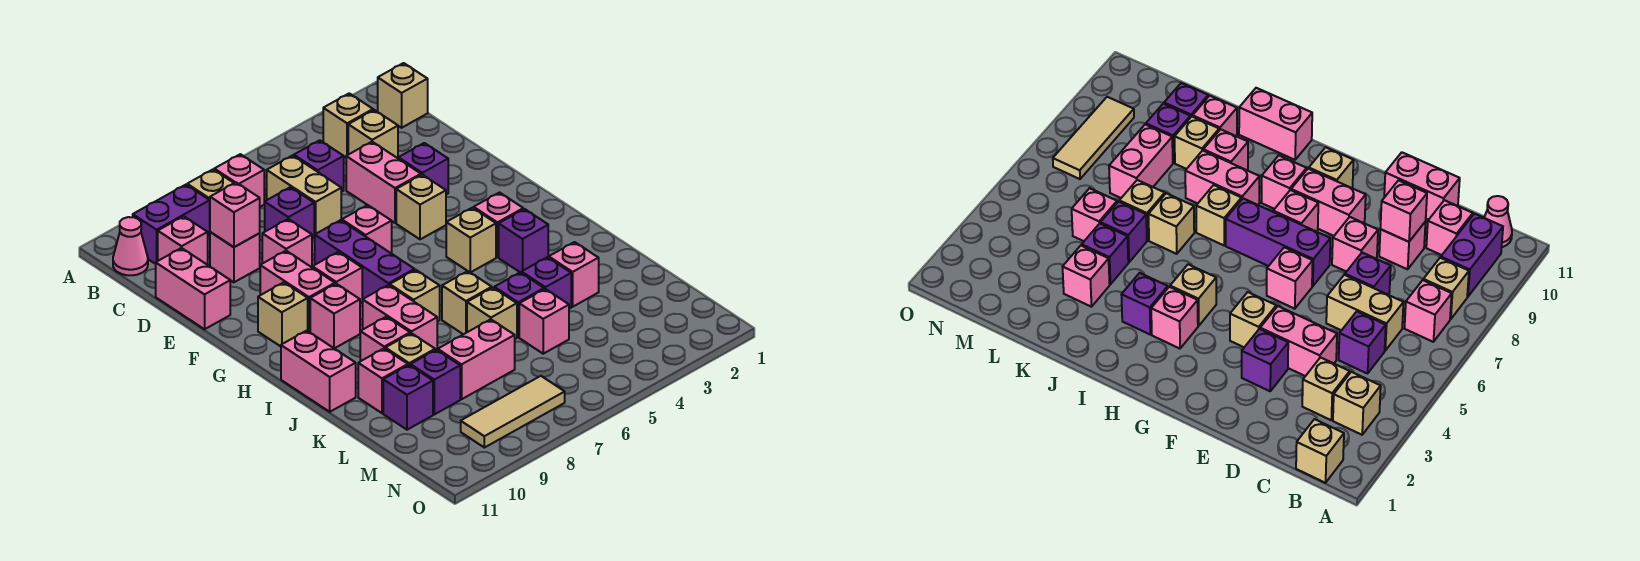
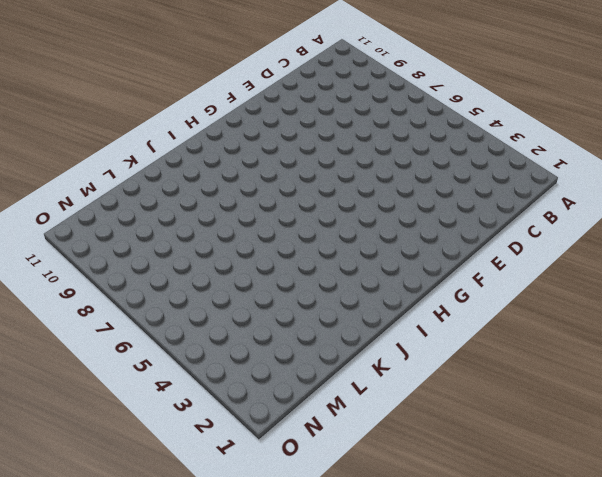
none -> tan 1x1 brick [378,63,428,128]
none -> tan 1x1 brick [323,93,373,157]
none -> pink 1x1 brick [214,154,264,207]
none -> tan 1x1 brick [187,170,234,200]

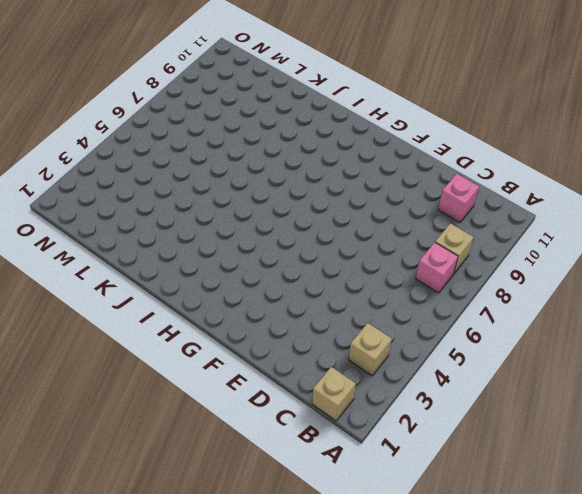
none -> purple 1x2 brick [133,185,210,264]
none -> pink 1x1 cone [113,217,148,275]
none -> tan 1x1 brick [348,110,398,158]
none -> purple 1x1 brick [294,140,344,192]

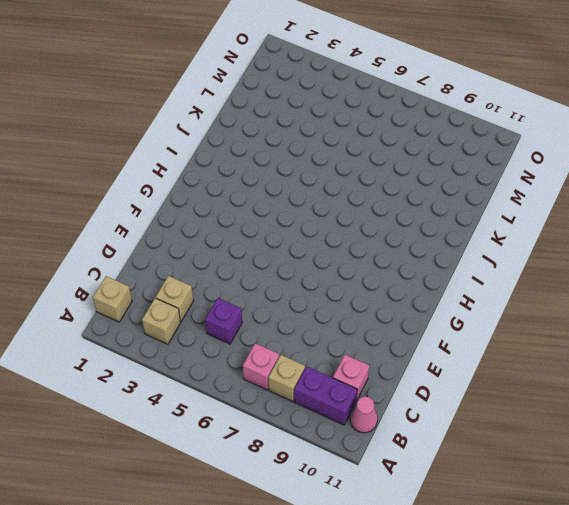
none -> tan 1x2 brick [267,156,341,236]
none -> pink 1x2 brick [346,142,421,223]
none -> purple 1x1 brick [265,187,314,239]
none -> pink 1x1 brick [210,232,260,282]

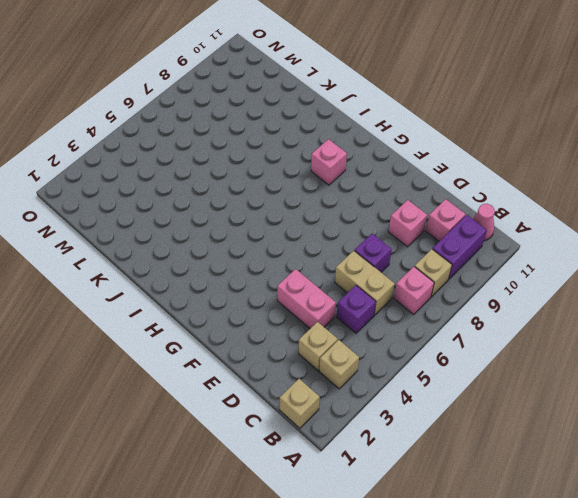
none -> pink 1x2 brick [156,248,230,329]
none -> purple 1x1 brick [398,143,448,194]
none -> pink 1x1 brick [262,219,312,267]
none -> tan 1x1 brick [396,175,446,239]

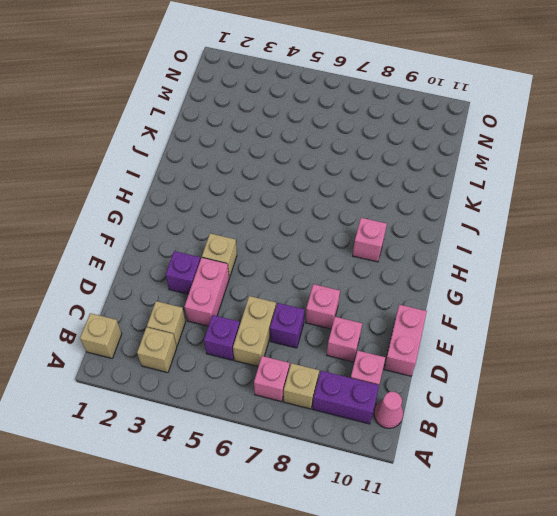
none -> pink 1x1 brick [342,205,392,254]
none -> purple 1x3 brick [314,220,414,301]
none -> pink 1x2 brick [260,251,335,332]
none -> pink 1x1 brick [312,252,362,303]

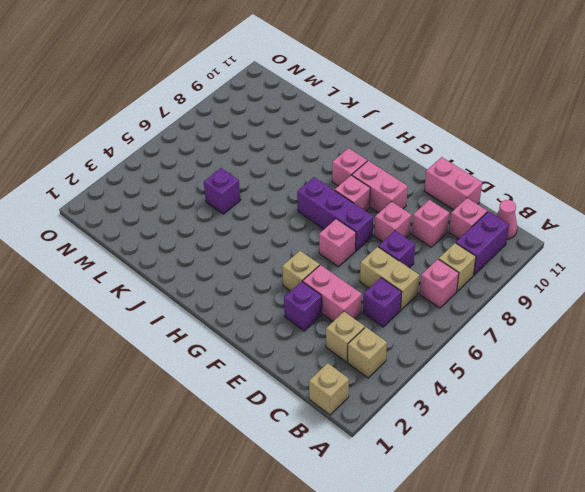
none -> tan 1x1 brick [258,282,308,346]
none -> pink 1x1 brick [474,193,523,257]
none -> tan 1x1 brick [446,208,496,273]
none -> purple 1x1 brick [499,209,548,273]

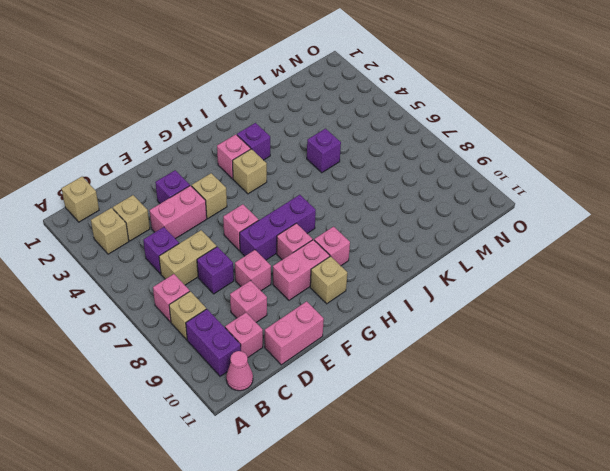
none -> tan 1x1 brick [390,270,440,321]
none -> pink 1x2 brick [363,285,437,350]
none -> pink 1x2 brick [281,331,356,412]
none -> tan 1x1 brick [442,271,492,334]

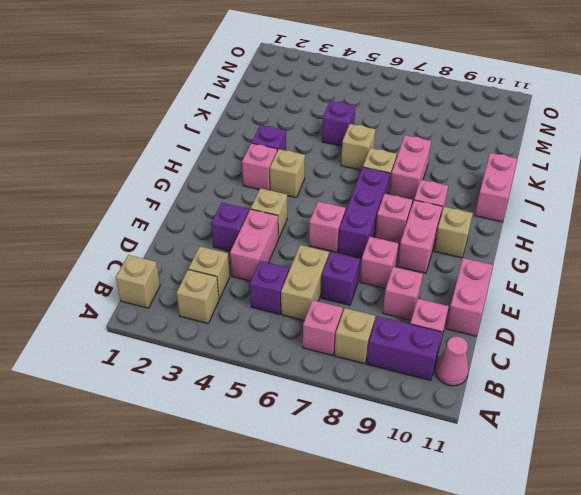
none -> pink 1x1 brick [360,317,410,361]
none -> pink 1x1 brick [548,242,599,307]
none -> purple 1x1 brick [522,257,571,309]
none -> tan 1x1 brick [467,288,517,339]

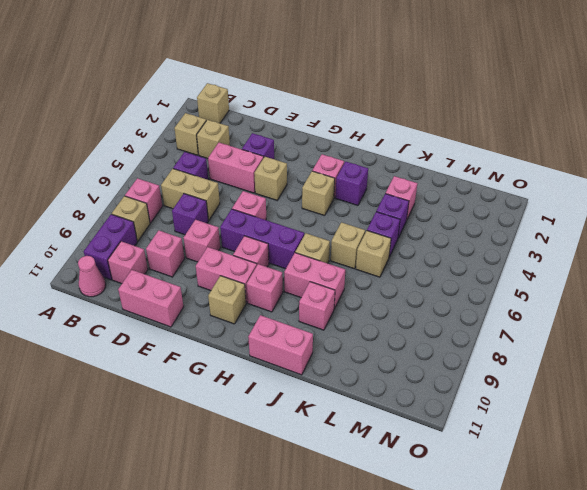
none -> tan 1x1 brick [385,333,435,365]
none -> pink 1x1 brick [358,349,408,413]
none -> pink 1x1 brick [519,289,569,354]
none -> pink 1x2 brick [438,319,515,399]

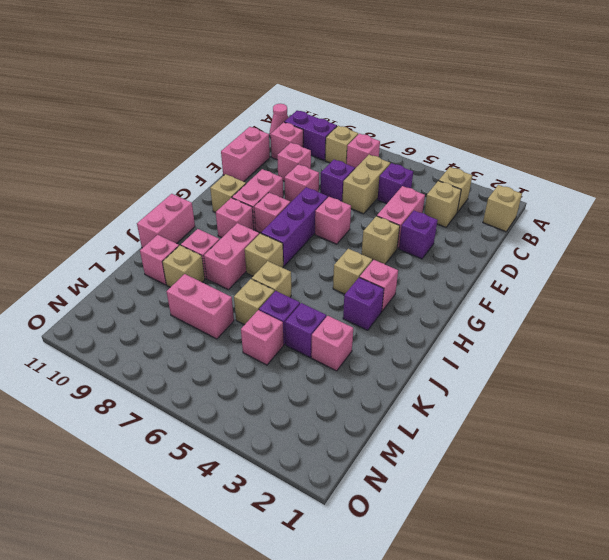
none -> purple 1x1 brick [410,350,460,414]
none -> purple 1x1 brick [383,365,433,430]
none -> tan 1x3 tile [461,376,565,448]
none -> pink 1x1 brick [210,182,260,247]

